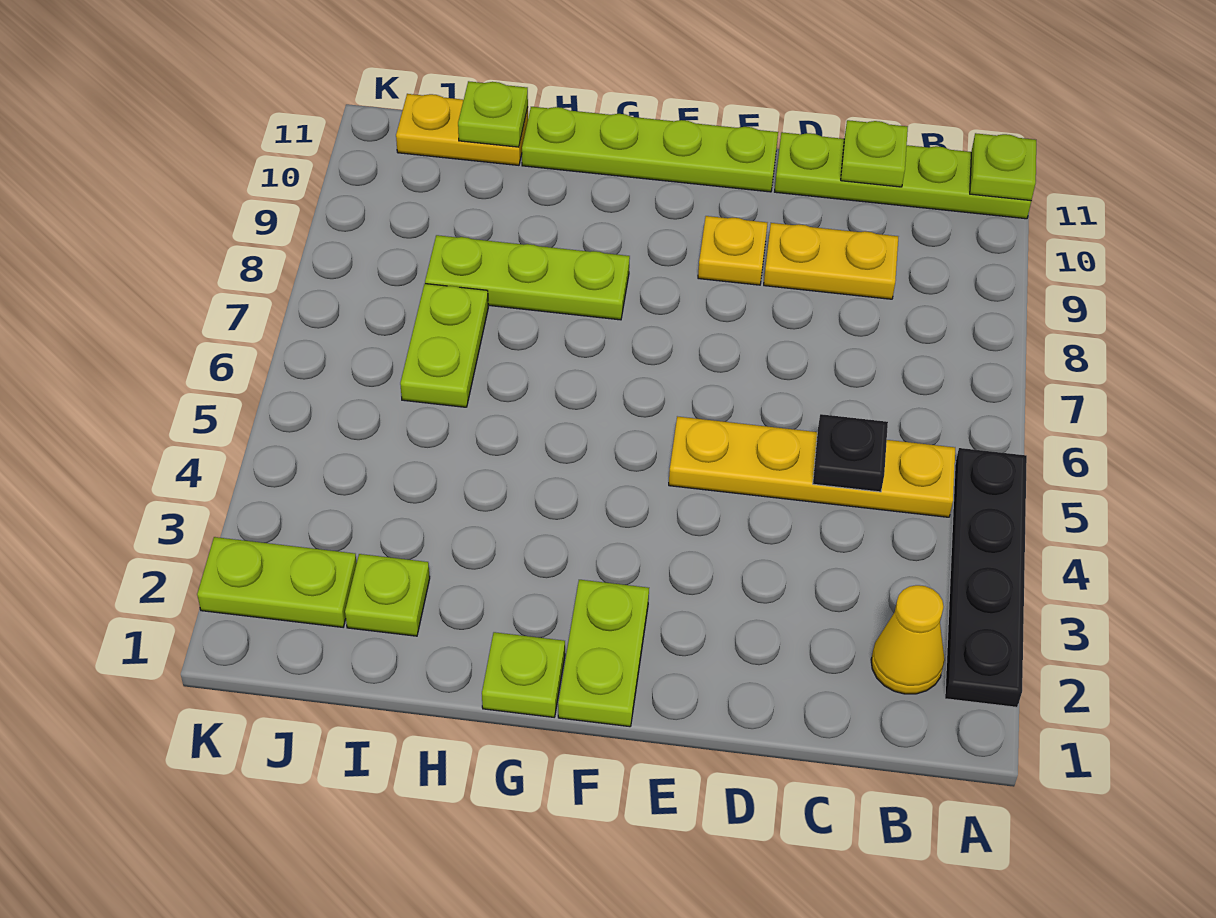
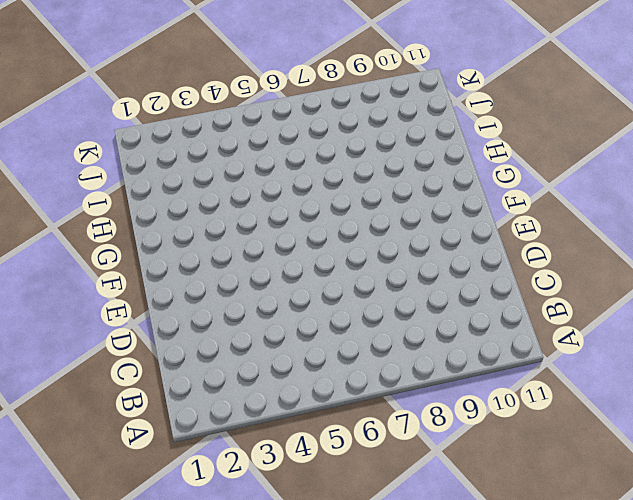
none -> black 1x4 plate [945,448,1027,707]
none -> lime 1x4 plate [775,132,1031,219]
none -> yellow 1x1 cone [871,585,945,694]

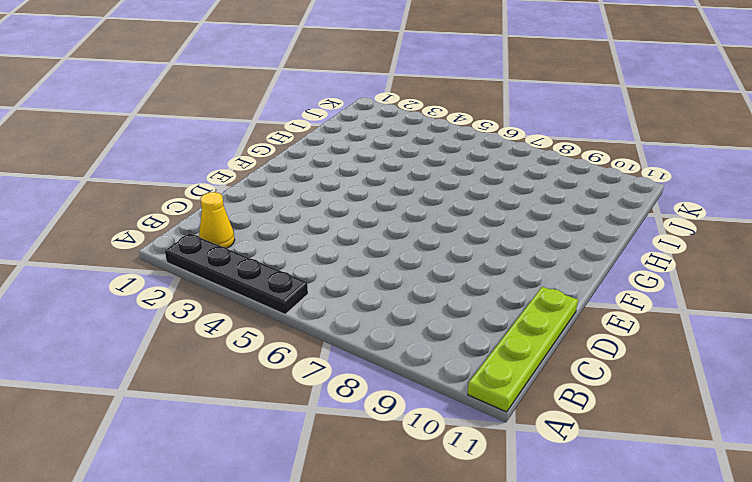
none -> yellow 1x4 plate [669,416,955,517]
none -> yellow 1x2 plate [764,223,898,299]
none -> yellow 1x1 plate [698,216,767,285]

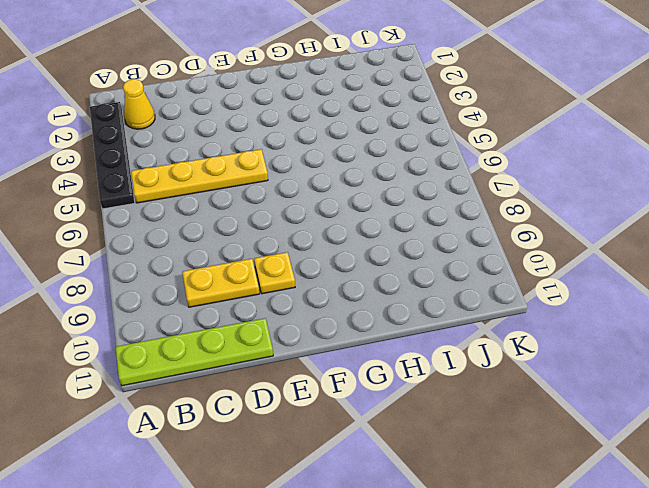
none -> lime 1x4 plate [522,107,778,192]
none -> lime 1x2 plate [558,580,649,727]
none -> lime 1x1 plate [482,632,565,717]

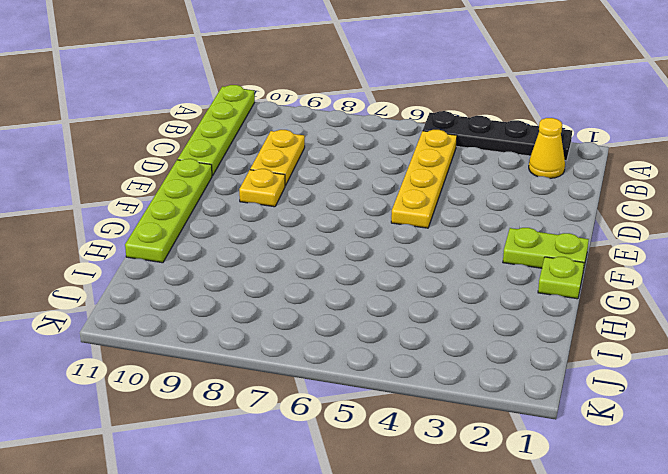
none -> lime 1x3 plate [425,235,630,320]
none -> lime 1x1 plate [345,554,430,636]
none -> lime 1x2 plate [400,284,488,407]

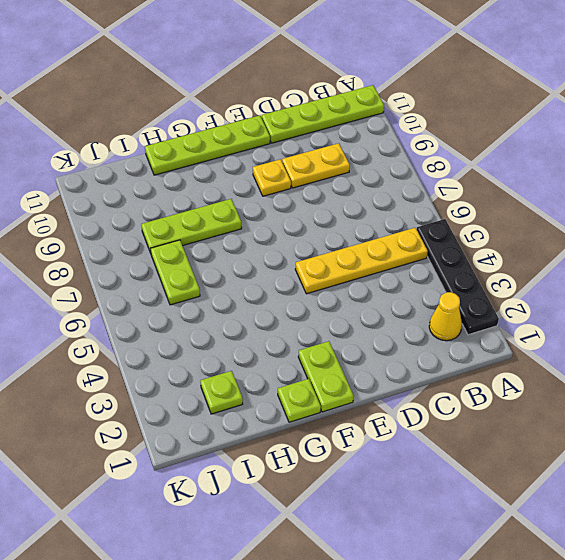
none -> yellow 1x2 plate [396,94,528,165]
none -> lime 1x2 plate [197,537,357,627]
none -> lime 1x1 plate [970,133,1036,201]

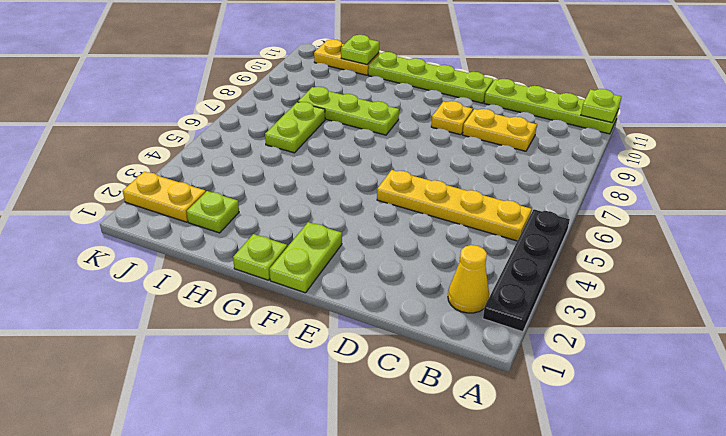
yellow 1x2 plate [123,172,206,222] -> lime 1x2 plate [197,537,357,627]
none -> black 1x1 plate [813,414,888,492]
none -> lime 1x1 plate [841,120,908,187]

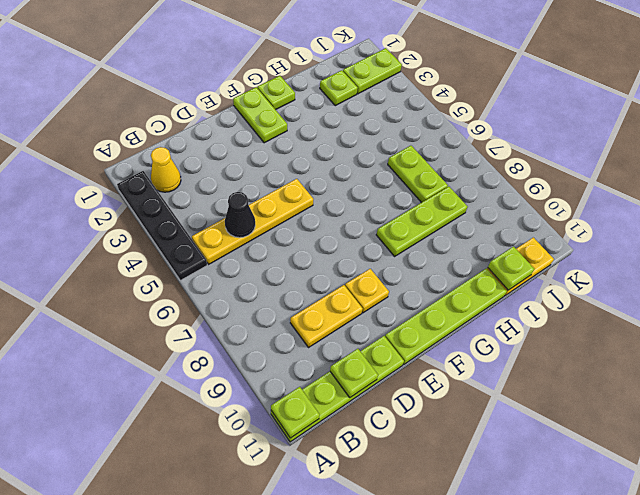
black 1x1 cone [225,192,255,238] -> black 1x1 plate [813,414,888,492]

